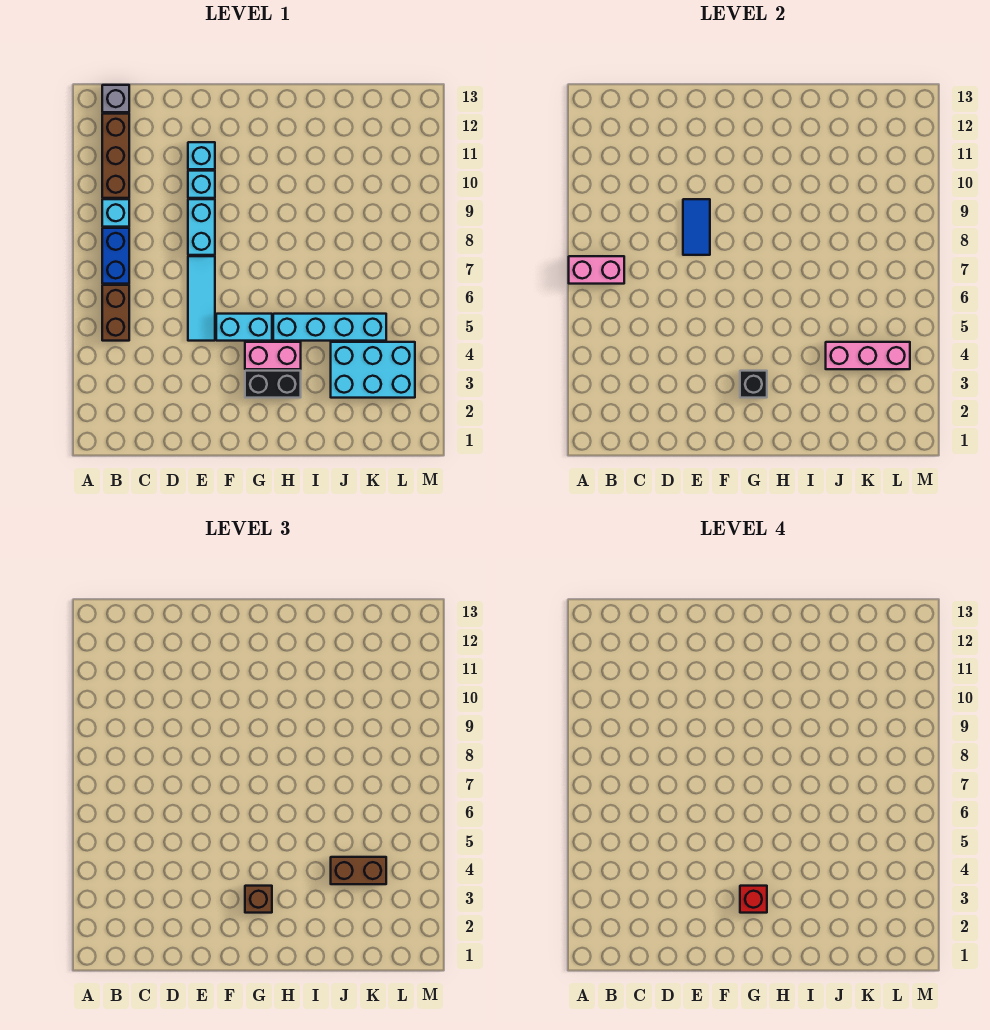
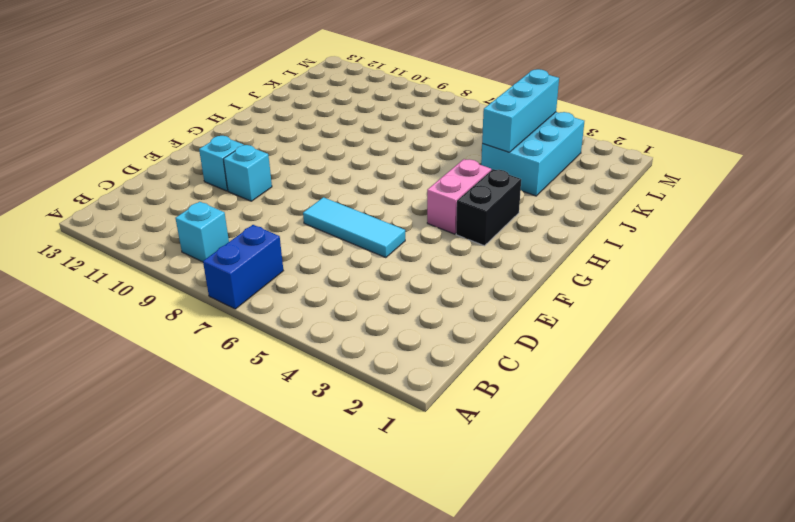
blue 1x2 brick [203,225,283,309] -> blue 1x2 brick turned to [102,228,129,284]
cyan 1x3 brick [482,69,559,152] -> pink 1x3 brick [826,342,910,369]
none -> brown 1x2 brick [102,285,129,341]
none -> brown 1x3 brick [102,114,129,198]
none -> grey 1x1 brick [102,85,129,112]

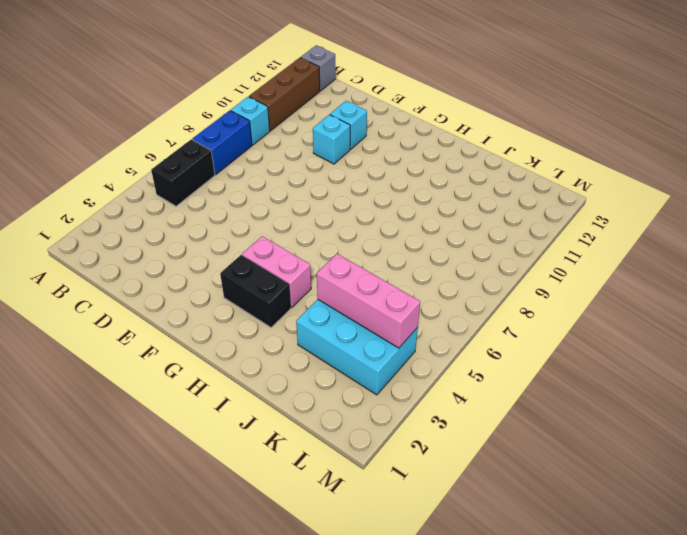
black 1x2 brick [151,139,215,206] -> brown 1x2 brick [102,285,129,341]
none -> cyan 1x3 tile [188,256,215,341]
none -> cyan 1x2 brick [188,199,215,255]
none -> cyan 1x2 brick [216,314,272,341]

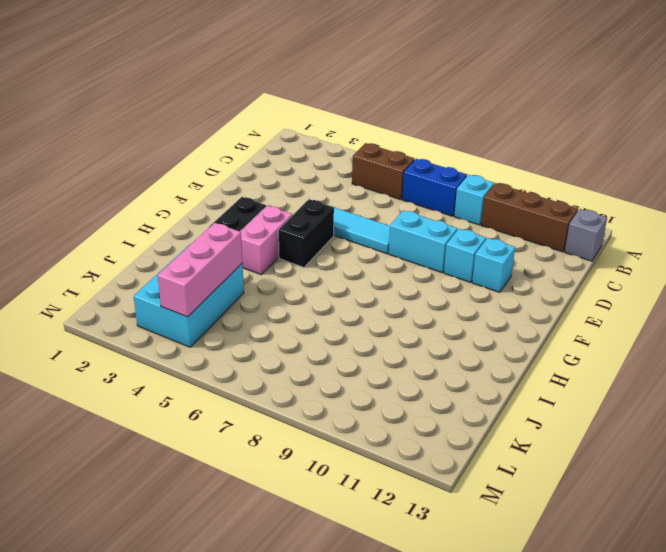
black 1x2 brick [278,199,334,267] -> cyan 1x2 brick [216,314,272,341]
none -> cyan 1x4 brick [273,314,386,341]
none -> pink 1x2 brick [569,256,624,284]
none -> blue 1x2 tile [683,199,710,255]

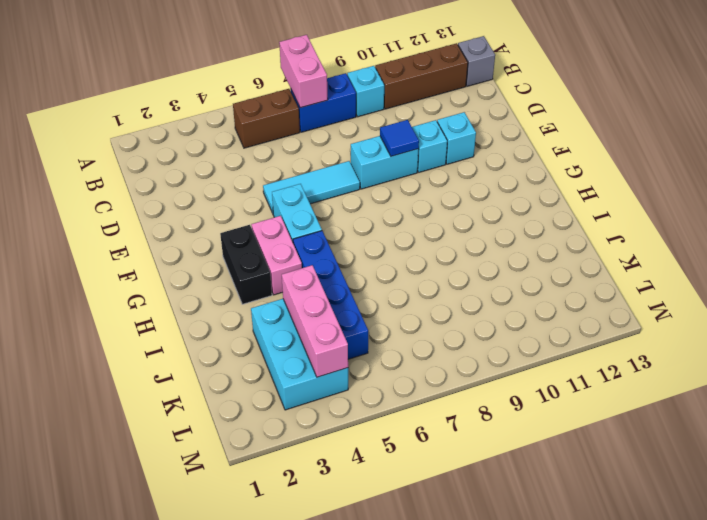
blue 1x1 tile [380,120,419,156] -> blue 1x2 tile [683,199,710,255]
blue 1x4 brick [293,231,368,359] -> cyan 1x4 brick [273,314,386,341]
none -> black 1x1 brick [740,371,767,398]
none -> brown 1x1 brick [245,886,272,913]
none -> brown 1x2 brick [331,857,386,884]

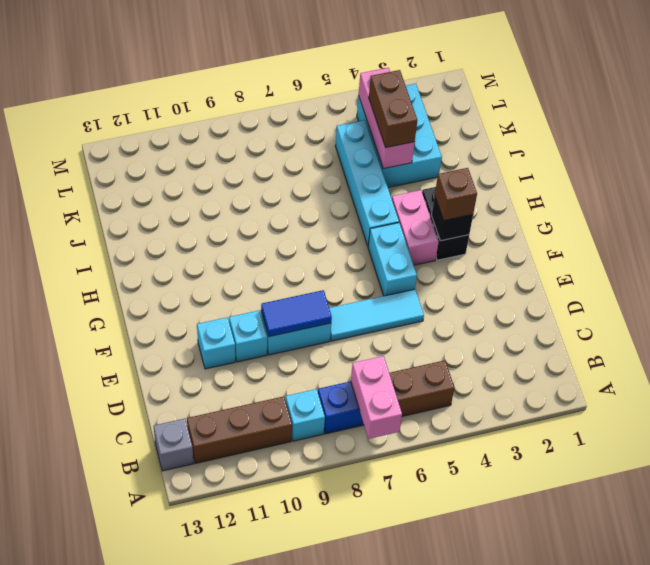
none -> red 1x1 brick [740,886,767,913]

